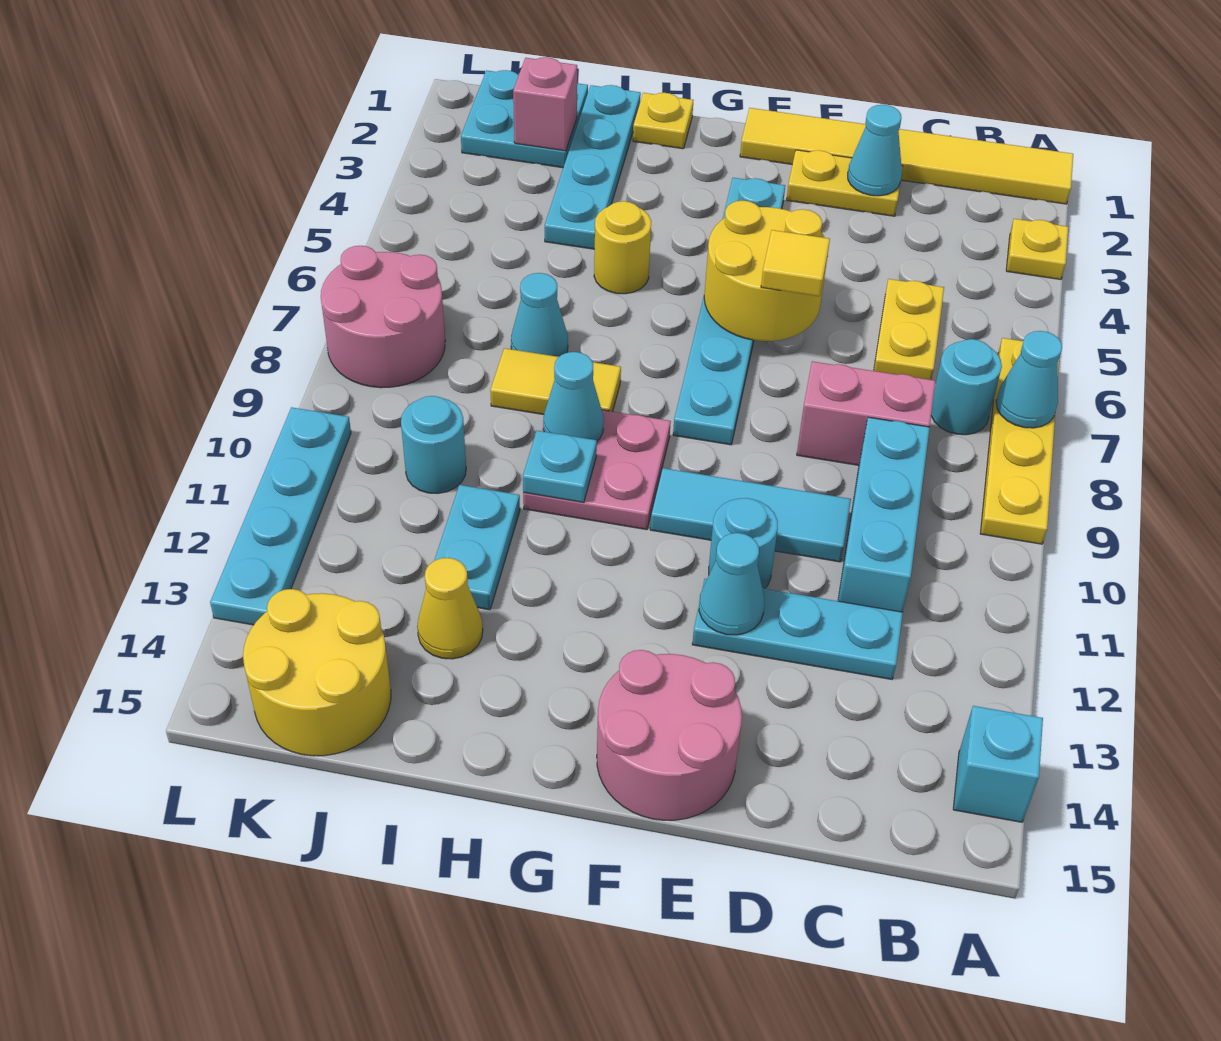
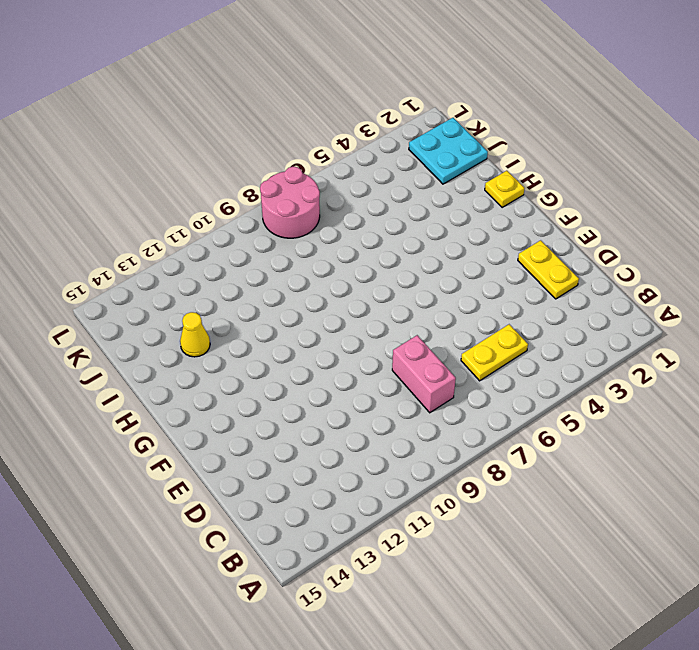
none -> yellow 1x6 tile [740,108,1073,204]
none -> yellow 1x1 plate [1006,219,1068,280]
none -> yellow 1x4 plate [980,338,1059,544]
none -> cyan 1x1 brick [953,706,1043,822]

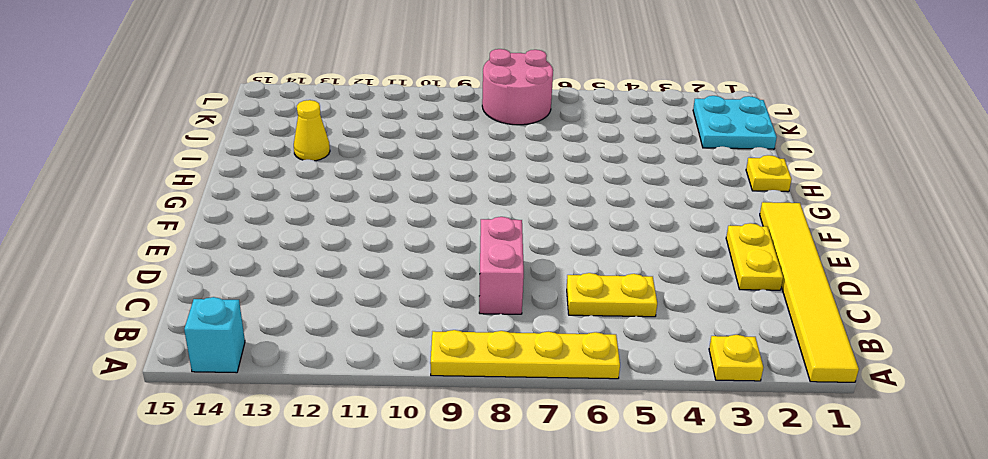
none -> cyan 1x1 round brick [931,339,1002,435]
none -> cyan 1x3 brick [838,417,930,612]
none -> cyan 1x3 plate [692,579,903,679]
none -> cyan 1x3 tile [650,468,851,562]

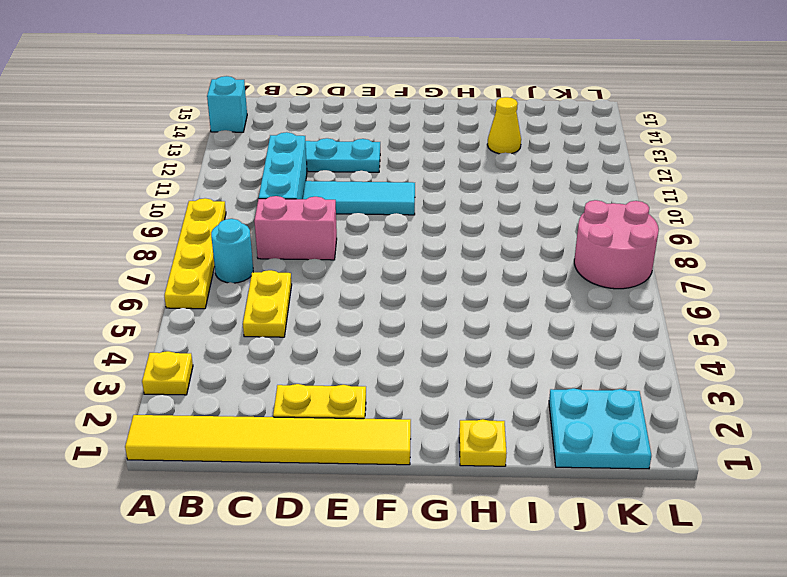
none -> cyan 1x1 round brick [709,498,778,589]
none -> pink 2x2 round brick [597,650,742,820]
none -> cyan 1x6 plate [673,178,785,445]
none -> pink 2x2 plate [523,410,671,530]

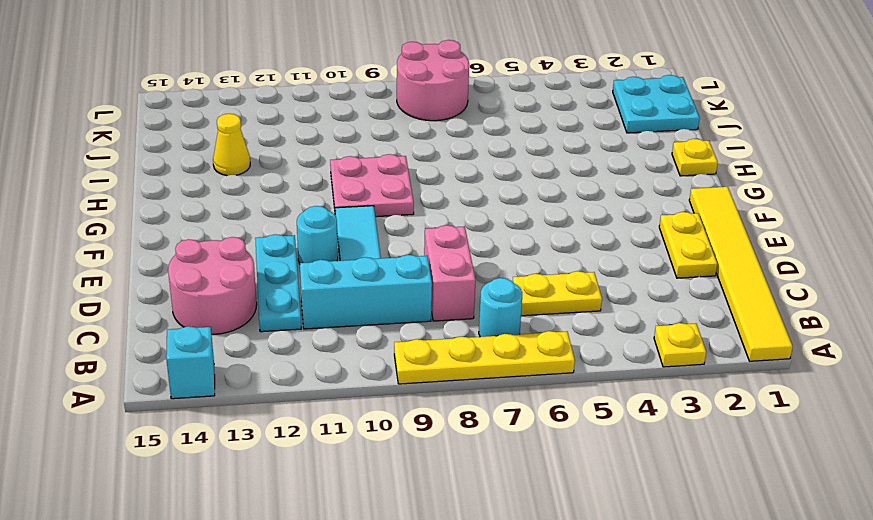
pink 2x2 round brick [168,237,257,334] -> pink 2x2 round brick moved to [597,650,742,820]
none -> cyan 1x6 plate [673,178,785,445]
none -> yellow 1x1 round brick [594,201,651,294]
none -> yellow 1x2 tile [490,348,621,415]
none -> cyan 1x4 plate [545,85,641,249]

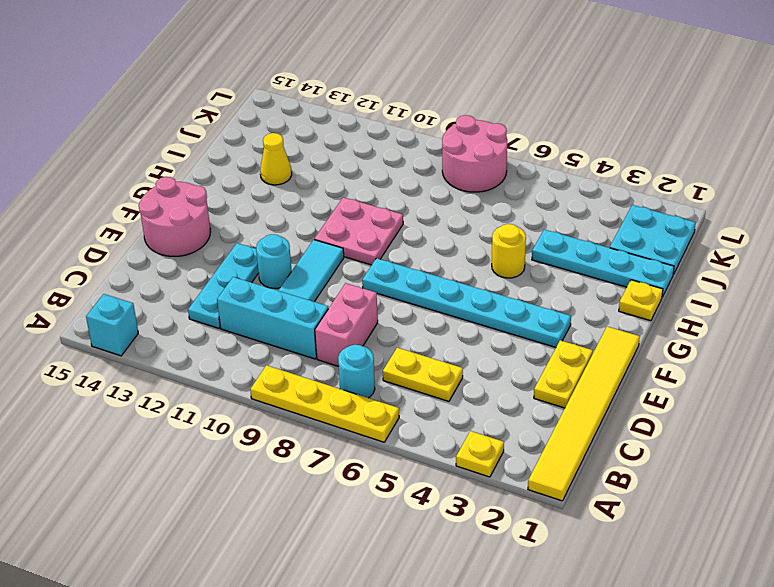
none -> yellow 1x2 tile [490,348,621,415]
none -> cyan 1x1 cone [511,273,568,357]
none -> cyan 1x2 plate [434,485,520,610]
none -> cyan 1x1 round brick [401,396,466,493]

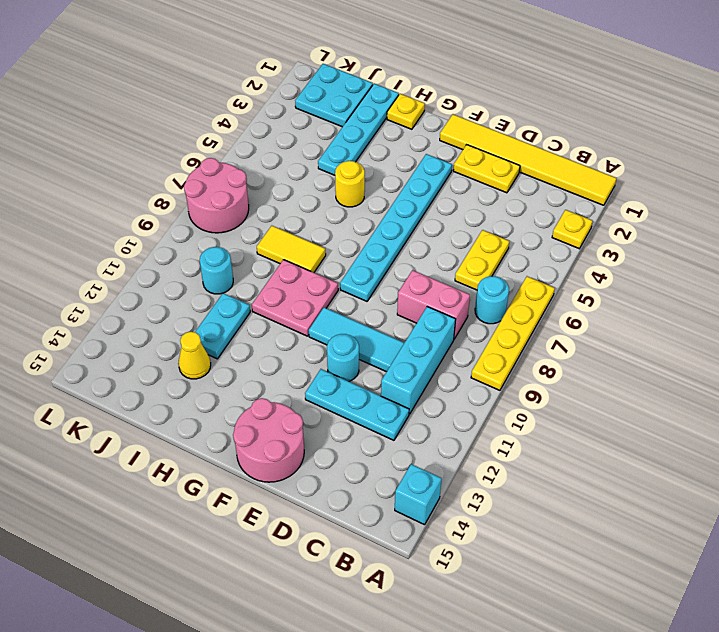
none -> cyan 1x1 cone [511,273,568,357]
none -> yellow 2x2 round brick [243,589,391,756]
none -> cyan 1x4 plate [210,407,351,625]
none -> cyan 1x1 cone [996,331,1062,428]

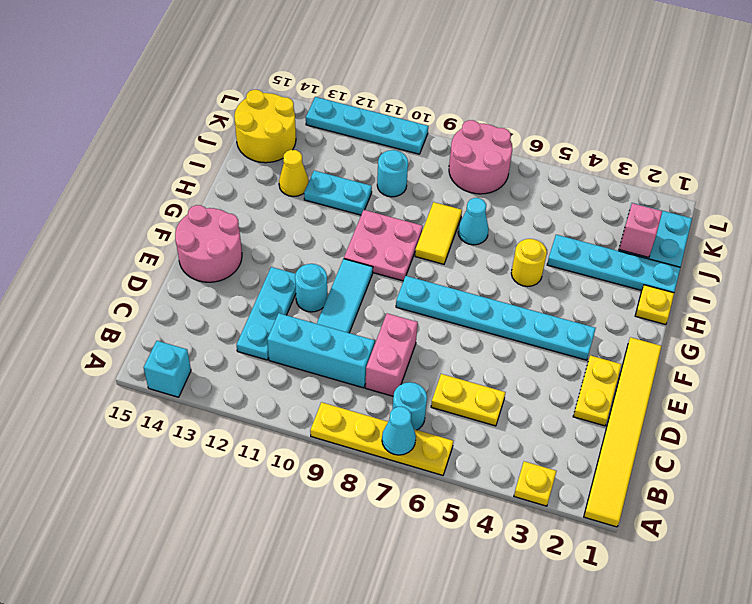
none -> cyan 1x1 cone [848,105,902,196]
none -> yellow 2x2 round brick [704,201,827,341]
none -> cyan 1x1 cone [699,533,764,635]
none -> cyan 1x1 cone [543,352,604,441]

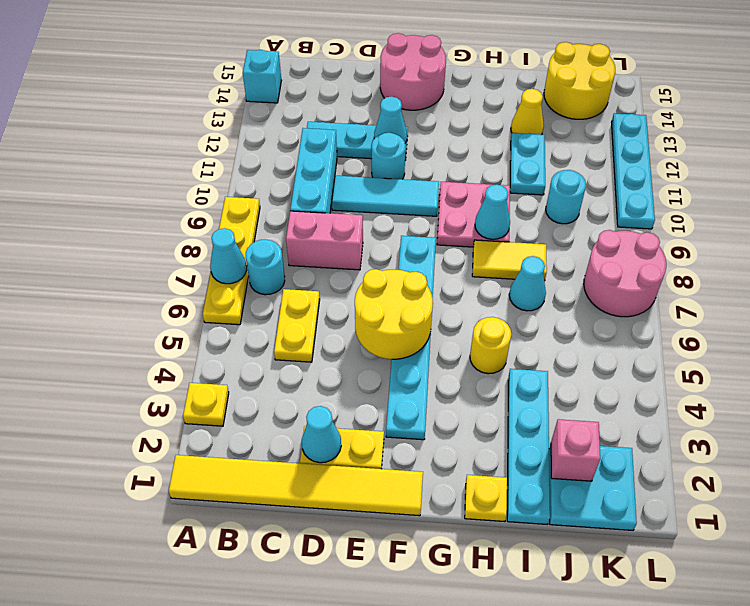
none -> cyan 1x1 plate [523,431,597,502]
none -> yellow 1x1 tile [761,230,830,296]

